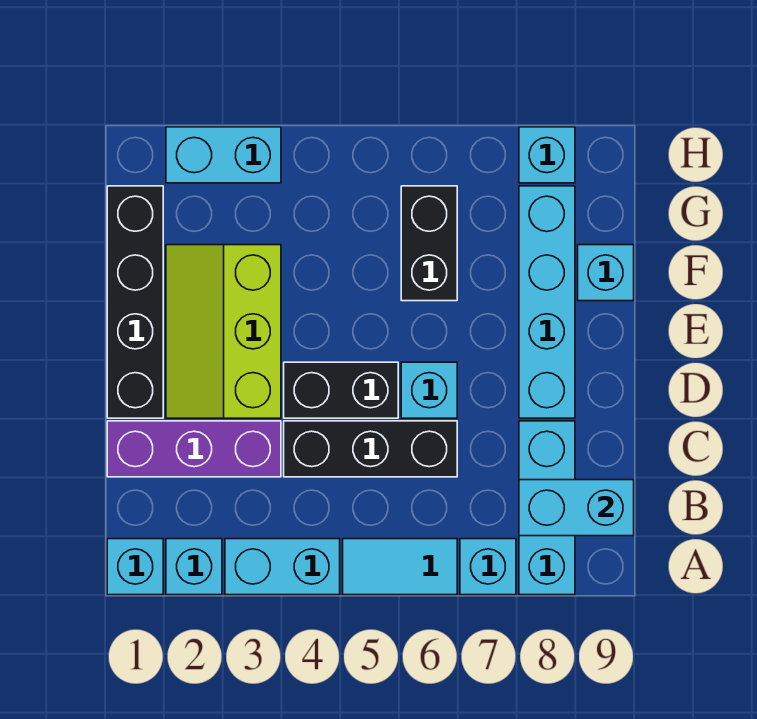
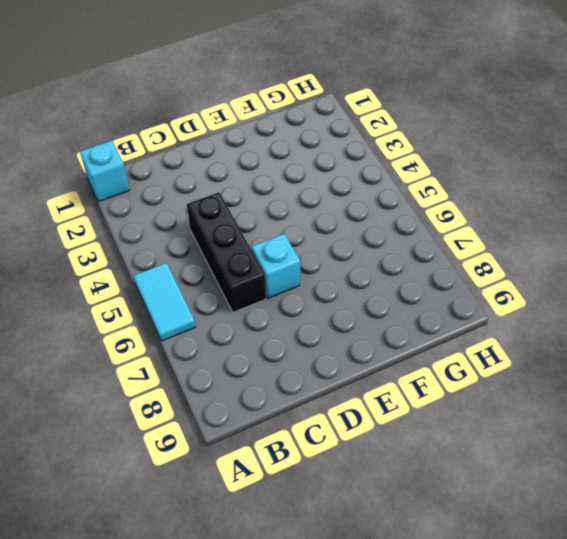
none -> cyan 1x1 brick [166,539,222,595]
none -> cyan 1x2 brick [225,539,340,595]
none -> cyan 1x1 brick [460,539,516,595]

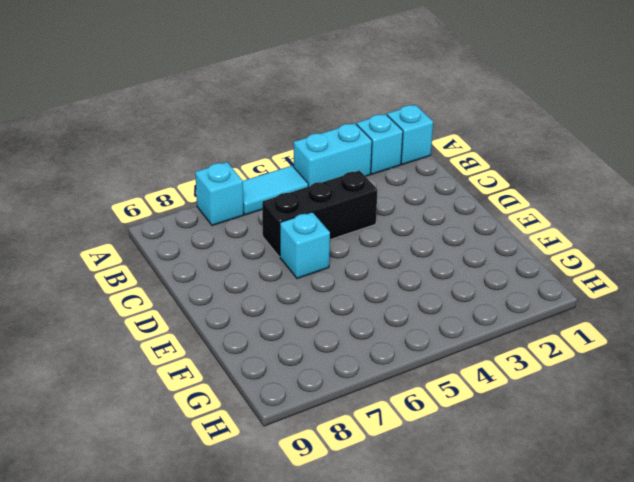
none -> cyan 1x3 brick [519,421,575,595]
none -> purple 1x3 brick [107,421,281,477]
none -> black 1x4 brick [107,186,163,418]

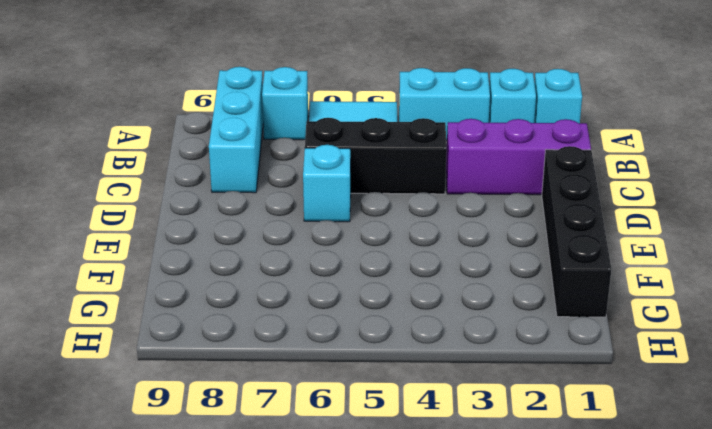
none -> lime 2x3 slope [166,245,281,418]
none -> black 1x2 brick [284,362,398,418]
none -> cyan 1x4 brick [519,186,575,418]

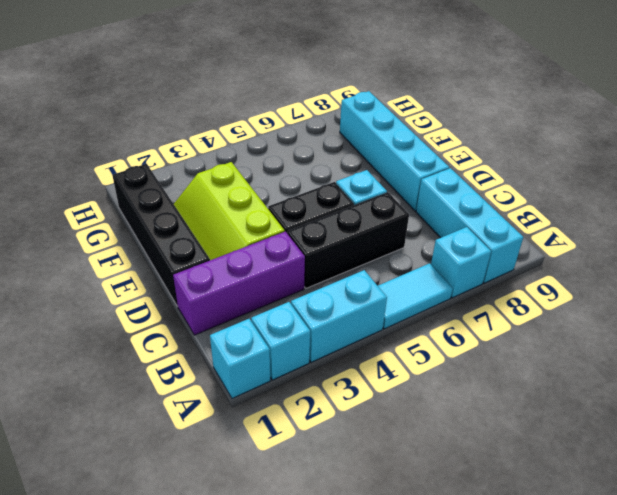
none -> black 1x2 brick [401,186,457,301]
none -> cyan 1x1 brick [578,245,634,301]
none -> cyan 1x2 brick [166,127,281,183]

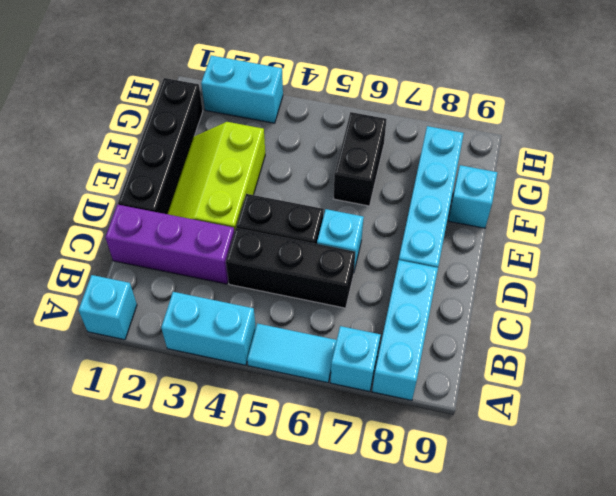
none -> cyan 1x1 brick [166,539,222,595]
none -> cyan 1x1 brick [519,127,575,183]
none -> cyan 1x2 brick [519,480,634,536]

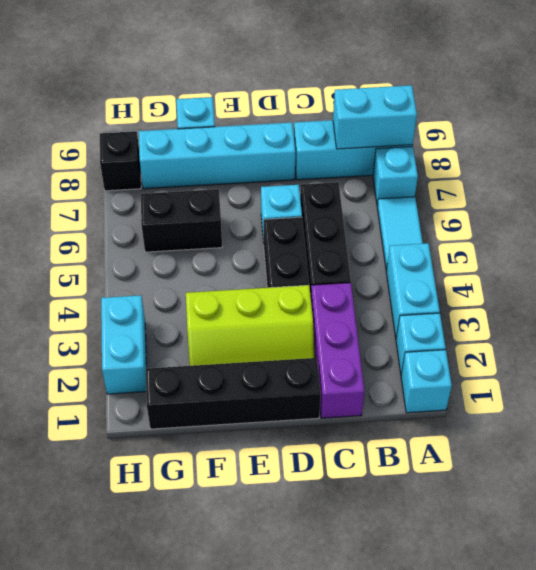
cyan 1x2 brick [333,85,417,149] -> cyan 1x2 brick turned to [519,480,634,536]
black 1x1 brick [100,131,141,191] -> cyan 1x1 brick [519,127,575,183]

